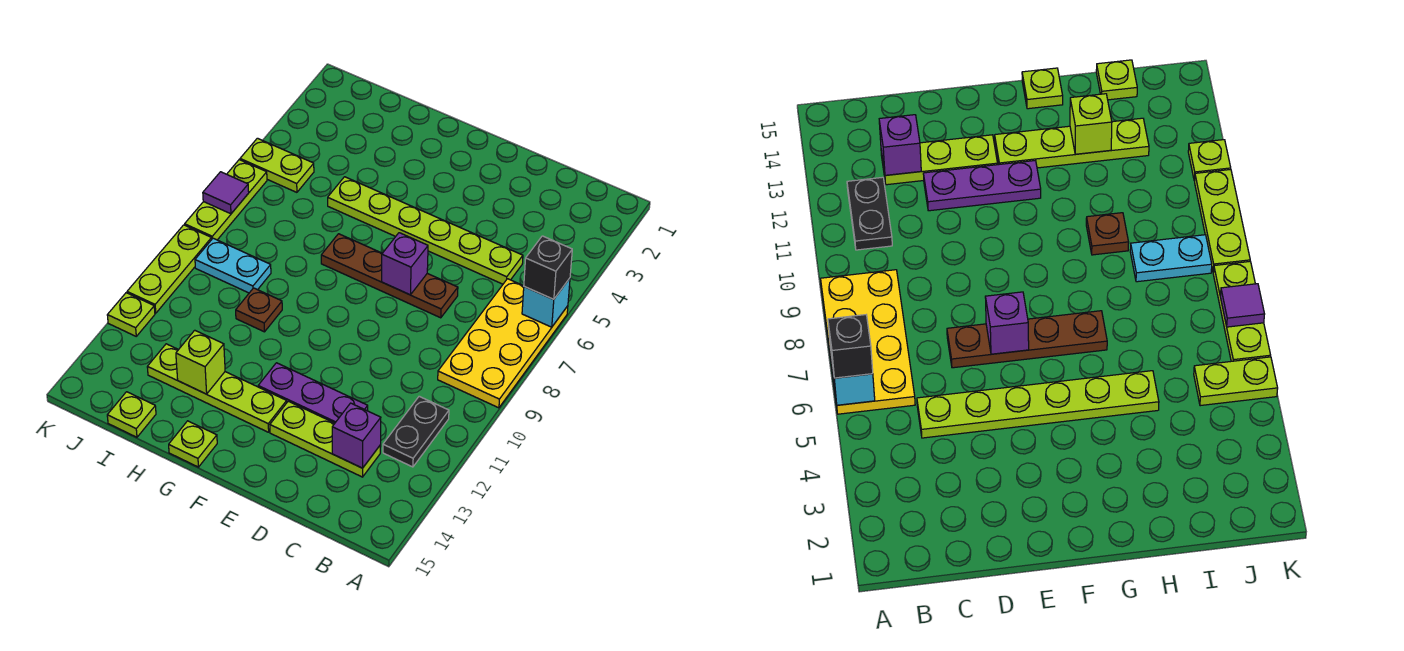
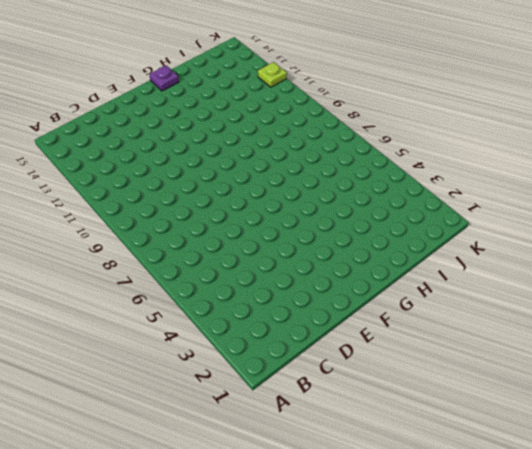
purple 1x1 plate [149,65,179,91] -> lime 1x1 plate [169,421,217,467]
none -> yellow 2x4 plate [438,279,568,408]
none -> black 1x2 plate [383,396,449,467]
none -> lime 1x6 plate [328,177,523,284]

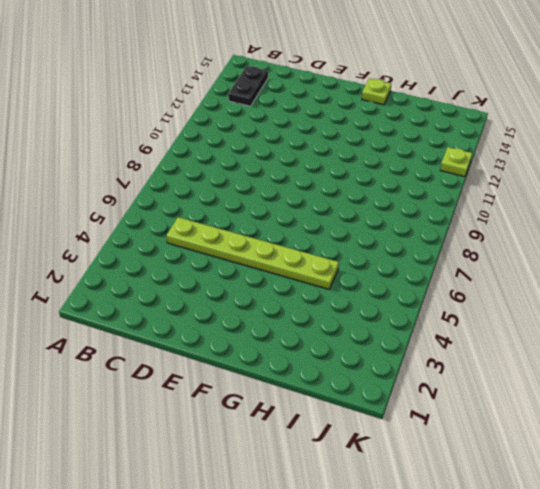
black 1x2 plate [228,66,268,106] -> black 1x2 plate moved to [383,396,449,467]
none -> yellow 2x4 plate [438,279,568,408]
none -> lime 1x3 plate [270,401,381,477]
none -> brown 1x4 plate [321,234,458,318]

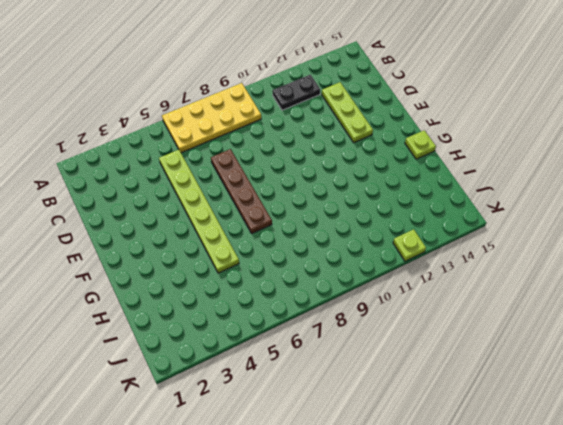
none -> purple 1x3 plate [258,363,368,423]
none -> lime 1x4 plate [147,344,287,432]
none -> brown 1x1 plate [236,288,282,332]

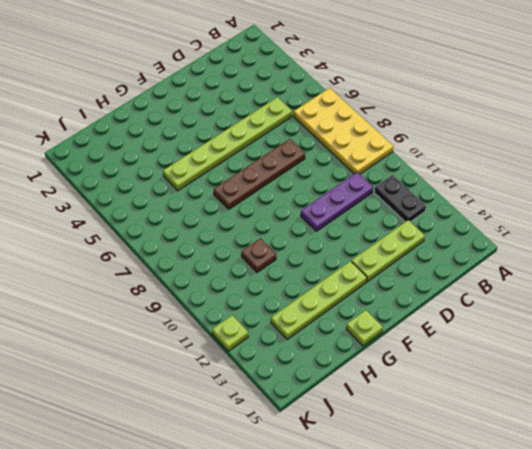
purple 1x3 plate [301,172,373,231] -> purple 1x3 plate moved to [258,363,368,423]
none -> cyan 1x2 plate [195,238,271,293]
none -> lime 1x1 plate [107,392,156,437]
none -> lime 1x2 plate [240,138,314,192]

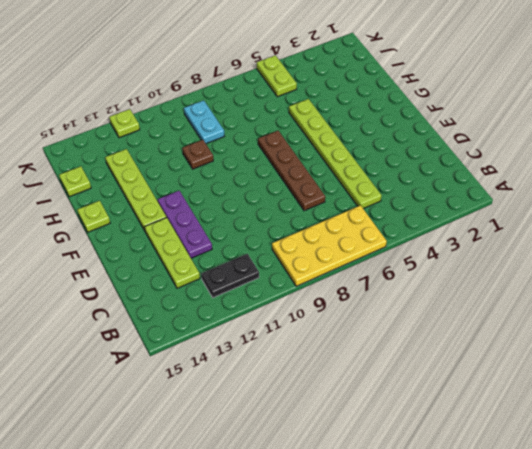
none -> lime 1x3 plate [185,160,267,240]
none -> lime 1x3 plate [127,225,212,313]
none -> cyan 1x1 brick [522,278,570,327]

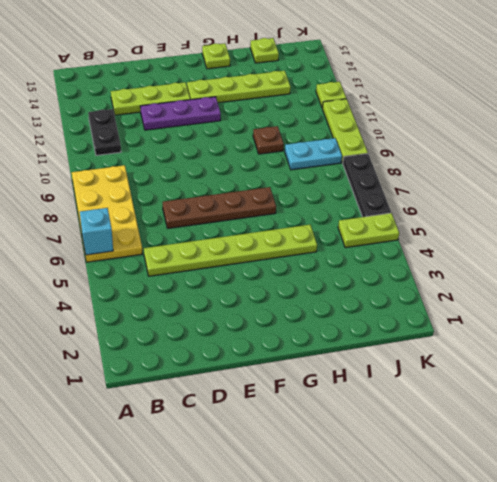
black 1x3 plate [343,154,391,217] -> lime 1x3 plate [185,160,267,240]
none -> purple 1x1 brick [332,403,381,468]
none -> purple 1x1 brick [381,233,428,295]
none -> lime 1x1 brick [176,330,225,394]

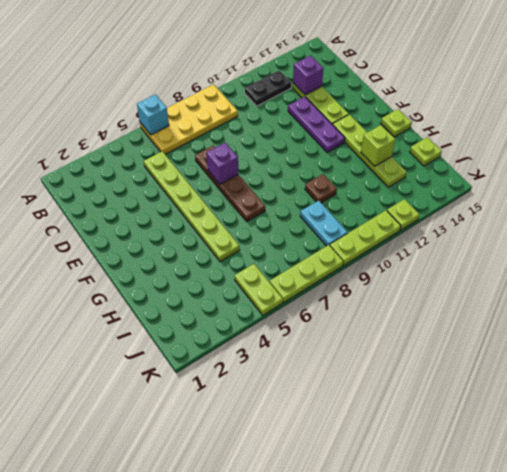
none -> purple 1x1 tile [203,172,249,214]
none -> black 1x1 brick [524,236,572,299]

